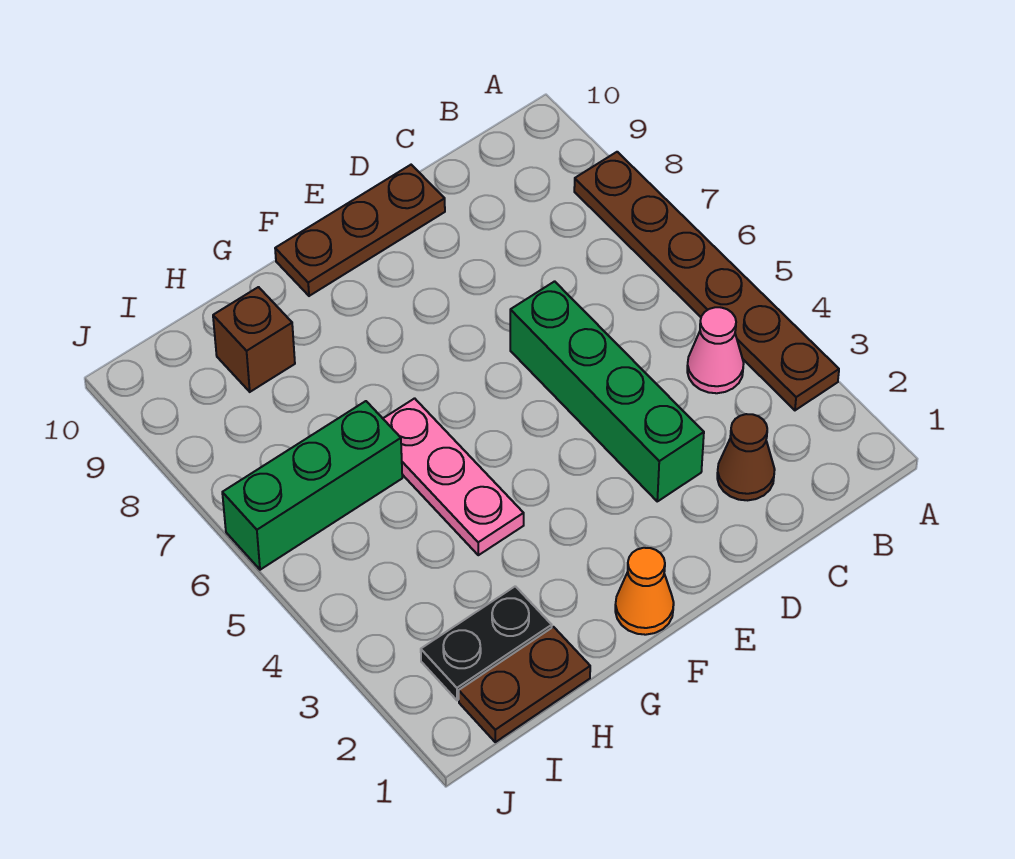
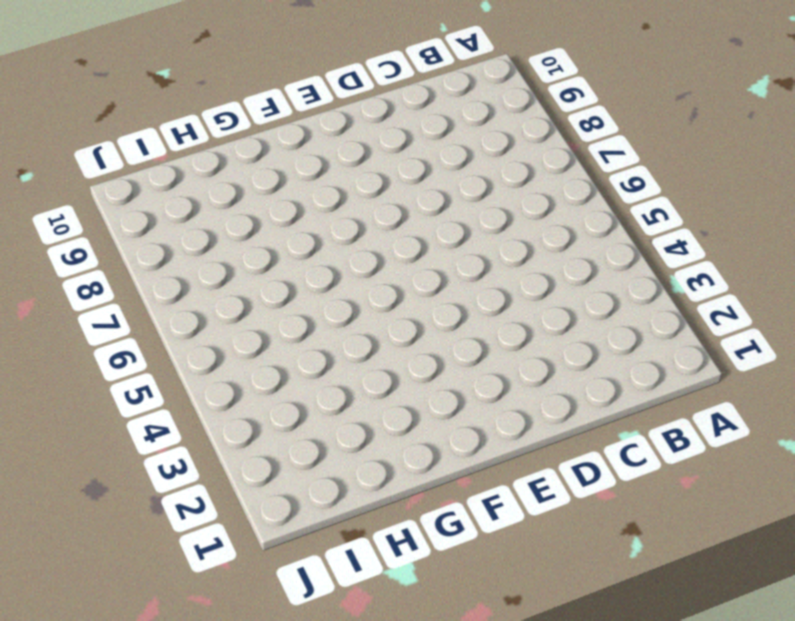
none -> brown 1x6 plate [574,152,839,410]
none -> pink 1x1 cone [687,307,744,393]

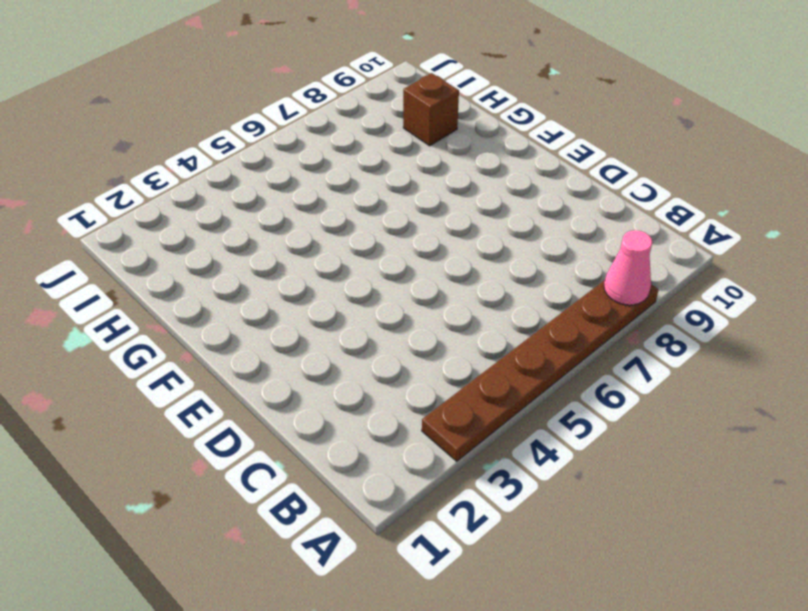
pink 1x1 cone [604,230,653,305] -> pink 1x1 cone moved to [687,307,744,393]
none -> brown 1x1 cone [717,414,775,500]
none -> green 1x4 brick [510,281,704,501]

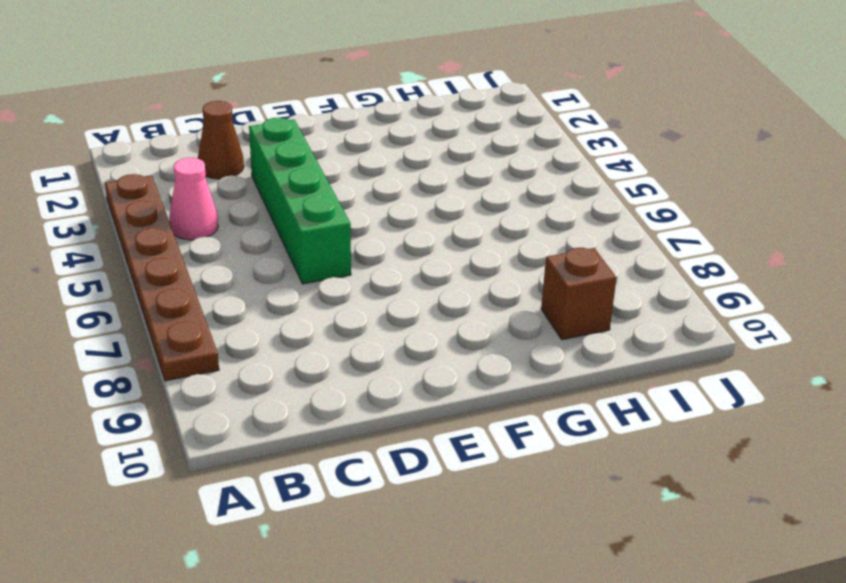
none -> brown 1x3 plate [275,165,445,296]
none -> orange 1x1 cone [615,548,674,635]

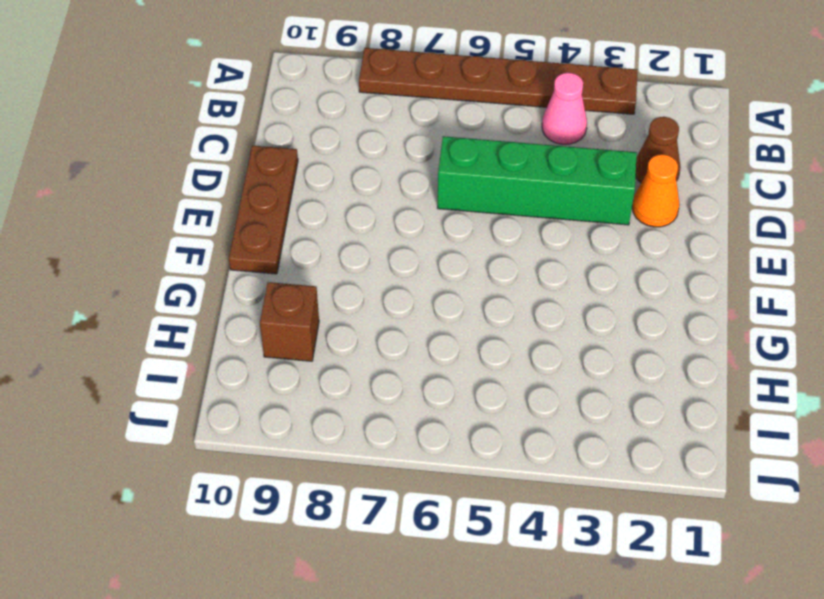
orange 1x1 cone [632,154,680,227] -> orange 1x1 cone moved to [615,548,674,635]
none -> pink 1x3 plate [383,398,524,555]
none -> brown 1x2 plate [459,627,590,742]

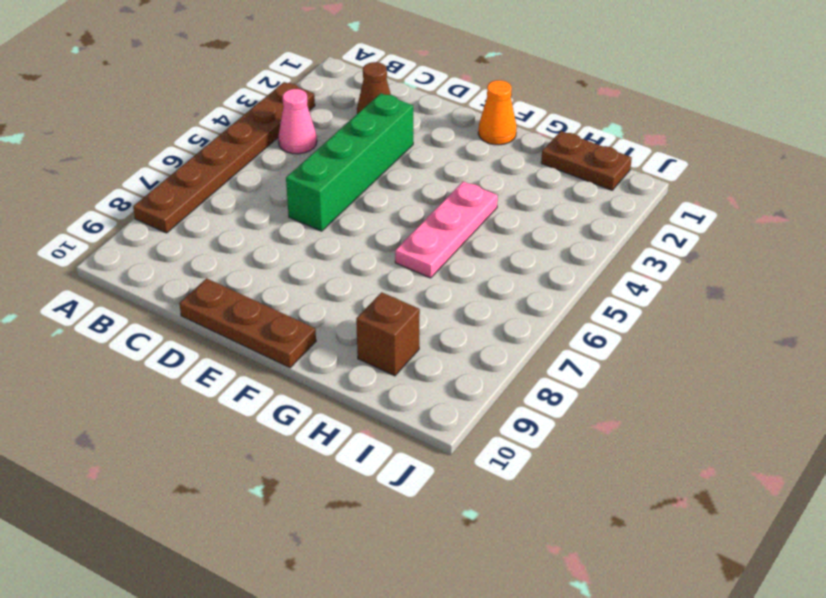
none -> black 1x2 plate [421,586,552,700]
none -> green 1x3 brick [222,401,402,570]

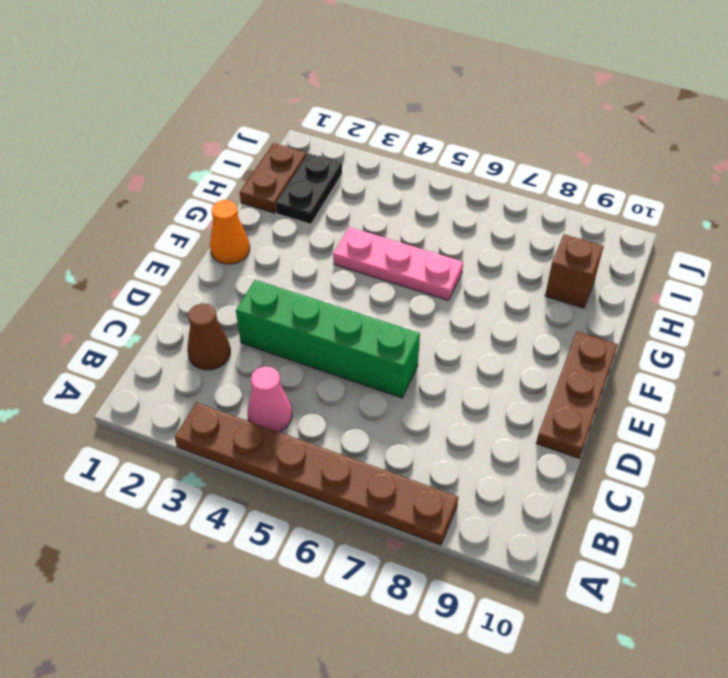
none -> green 1x3 brick [222,401,402,570]

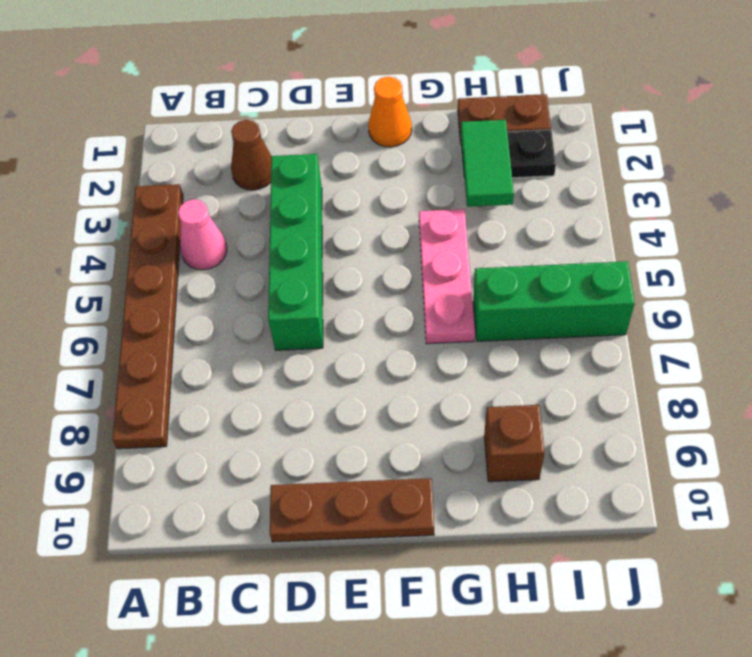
green 1x2 tile [461,120,514,207] -> none

